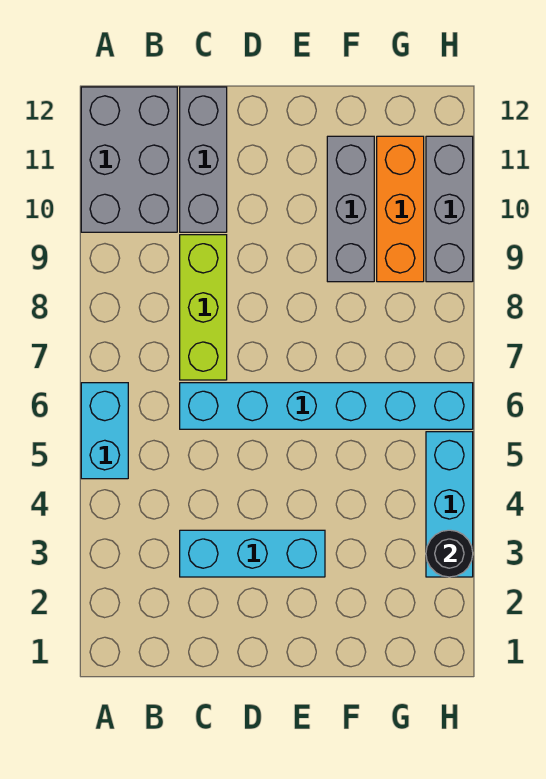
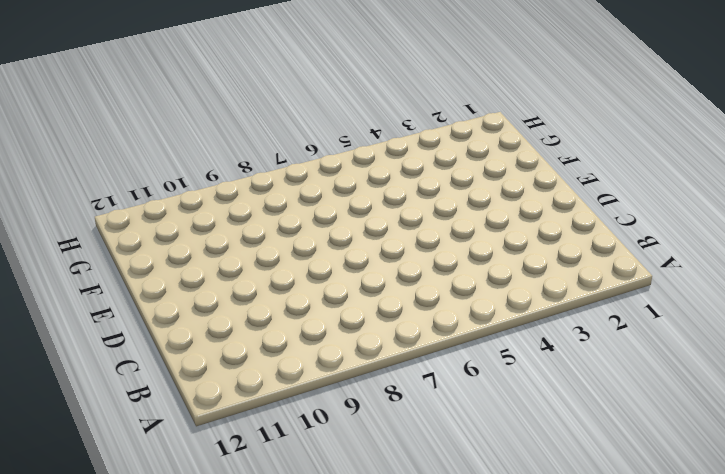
none -> cyan 1x2 brick [81,383,128,479]
none -> grey 2x3 brick [81,87,177,232]

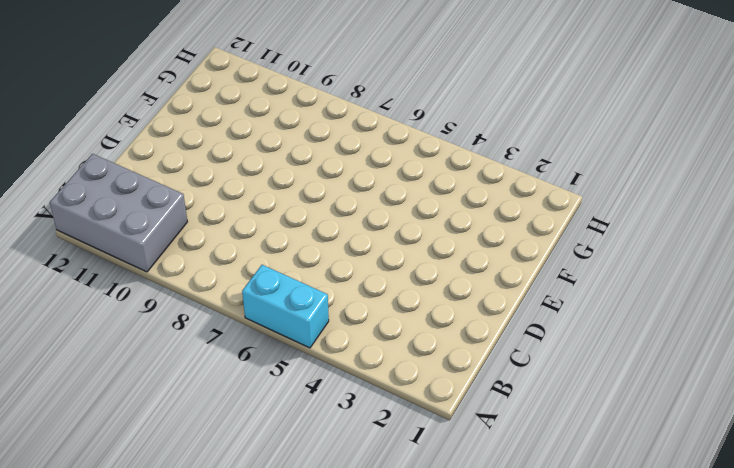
none -> cyan 1x3 brick [180,530,325,577]
none -> cyan 1x6 brick [180,383,473,429]

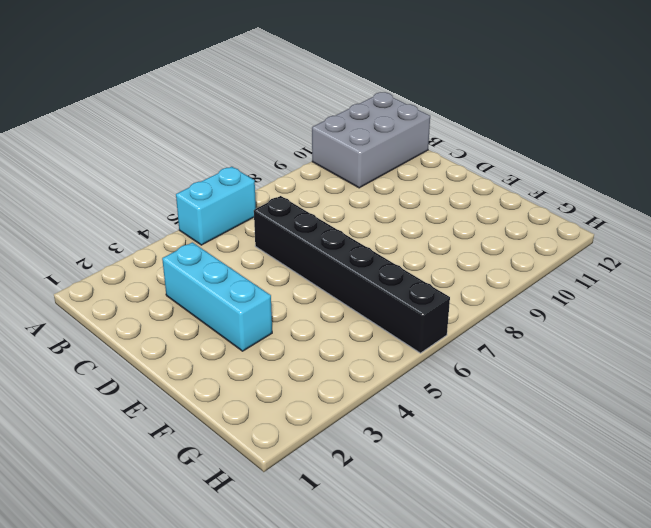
black 1x6 brick [254,196,450,353] -> cyan 1x6 brick [180,383,473,429]
none -> lime 1x3 brick [180,235,227,380]
none -> grey 1x3 brick [180,87,227,232]

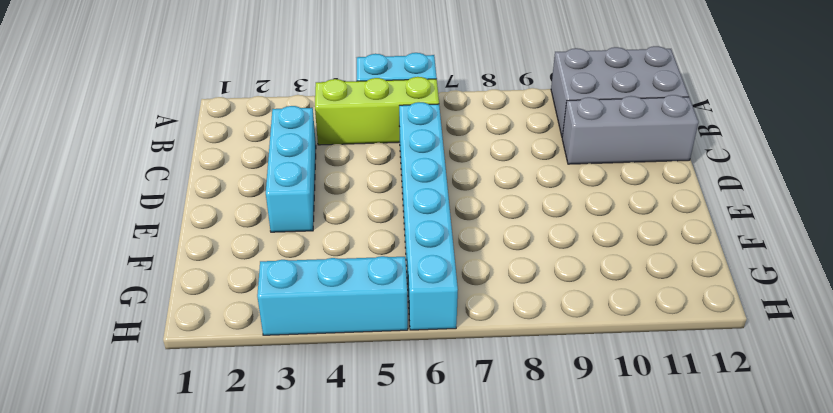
lime 1x3 brick [315,77,439,145] -> lime 1x3 brick moved to [180,235,227,380]
none -> grey 1x3 brick [327,136,374,282]
none -> orange 1x3 brick [377,136,424,282]

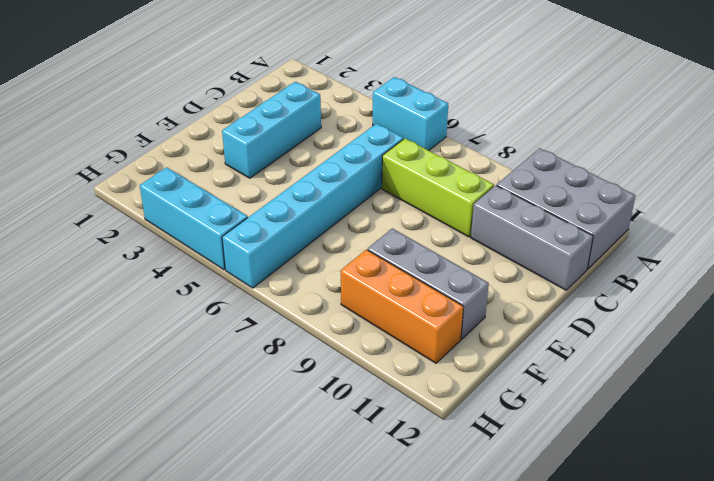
none -> grey 1x3 brick [426,136,473,282]
none -> black 1x1 round brick [426,530,473,577]

